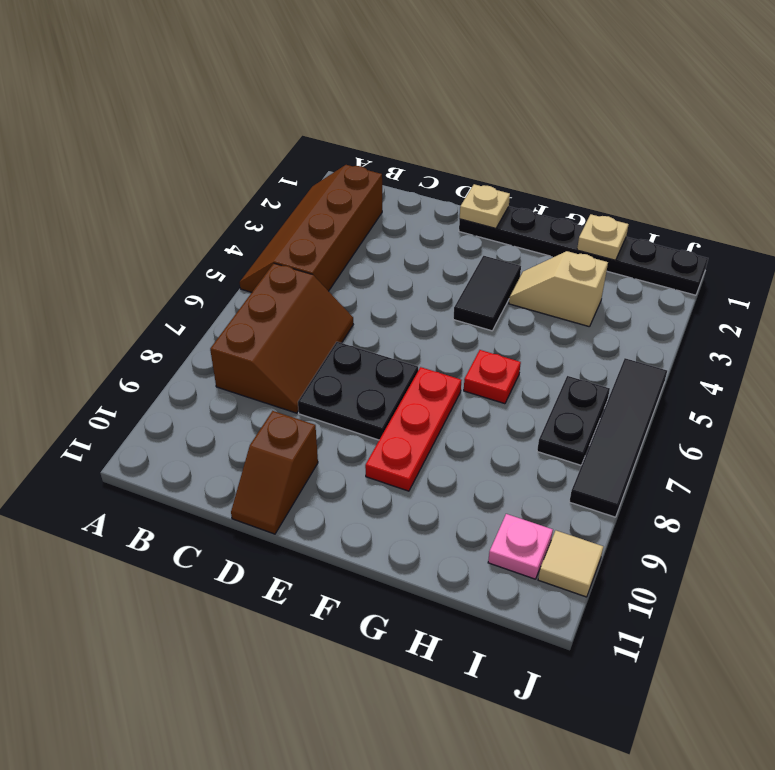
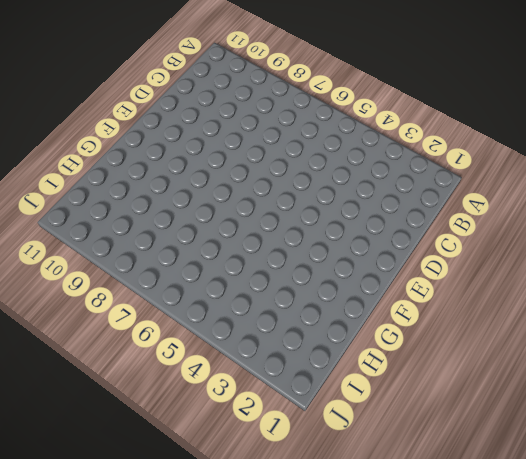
none -> brown 2x4 slope [240,165,382,292]
none -> brown 2x3 slope [210,263,353,413]
none -> black 2x2 plate [298,342,418,440]

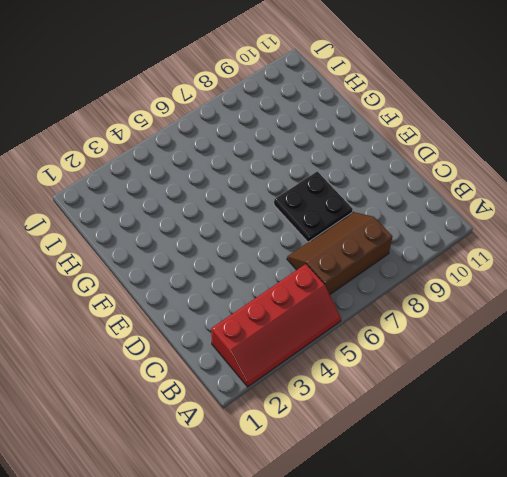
red 2x4 slope [211,264,341,387] -> brown 2x4 slope [240,165,382,292]
none -> brown 1x2 slope [231,411,318,534]
none -> black 1x6 plate [459,207,708,295]
none -> black 1x2 tile [453,256,521,331]

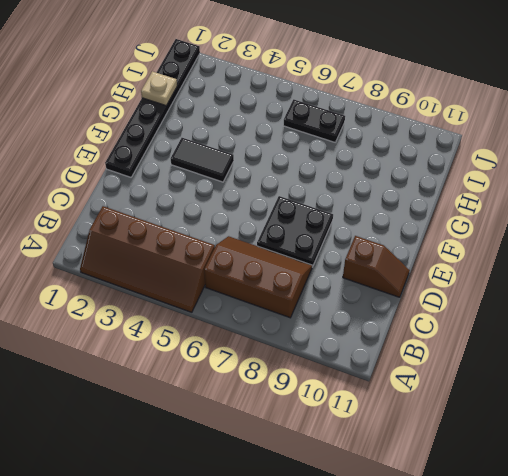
none -> red 1x3 plate [365,367,462,491]
none -> tan 1x2 slope [509,251,608,327]
none -> red 1x1 plate [464,350,521,404]

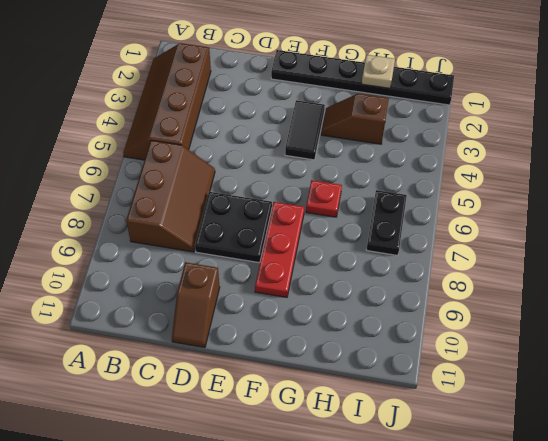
brown 1x2 slope [321,93,389,144] -> tan 1x2 slope [509,251,608,327]
none -> pink 1x1 plate [488,514,553,579]
none -> black 1x4 tile [569,358,667,517]
none -> tan 1x1 tile [538,531,603,597]

